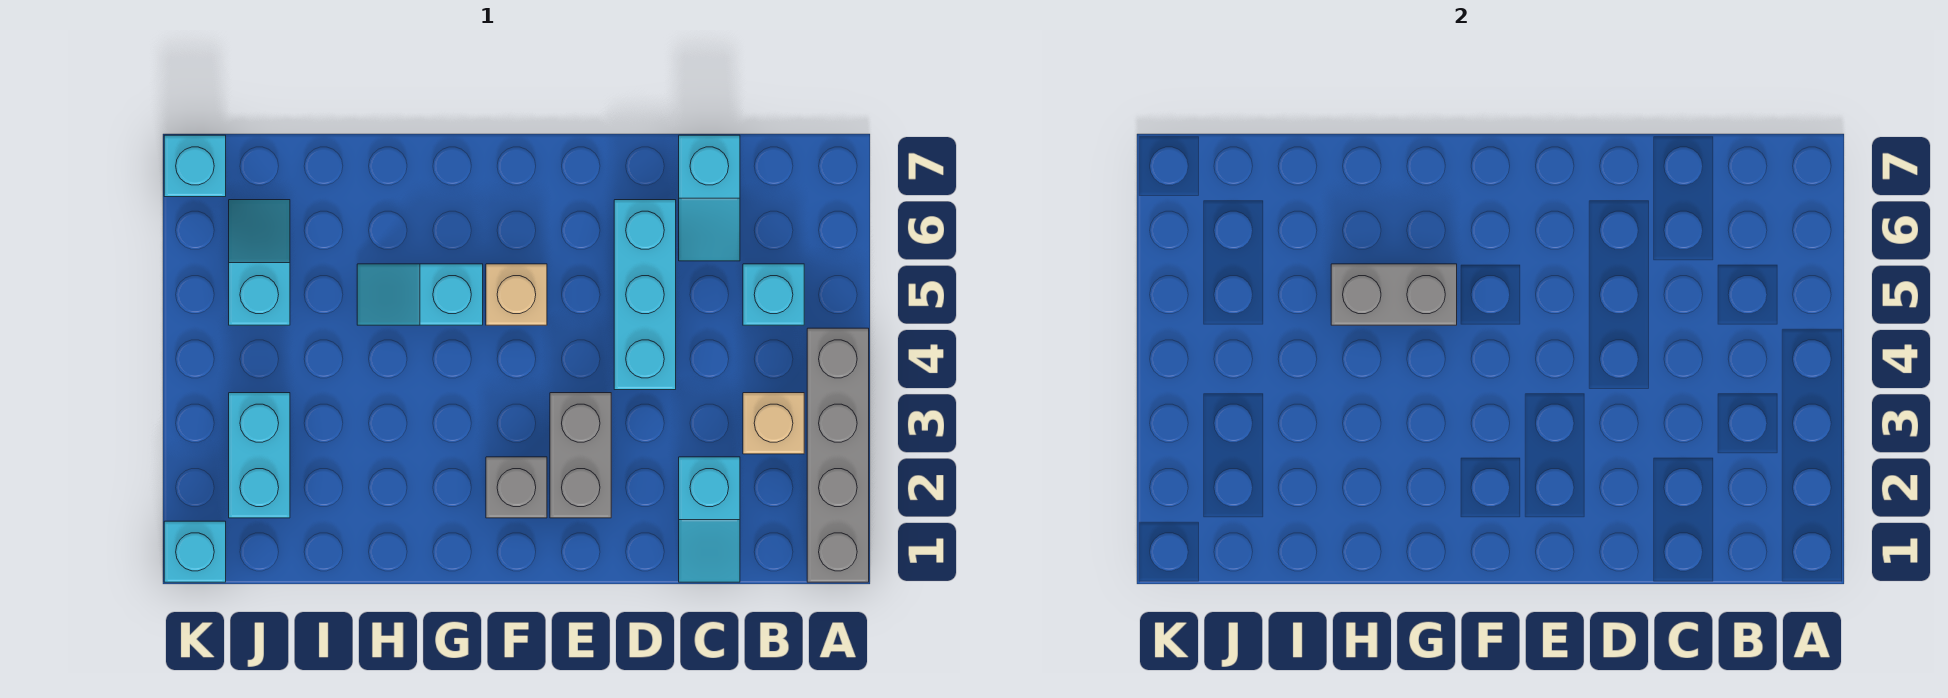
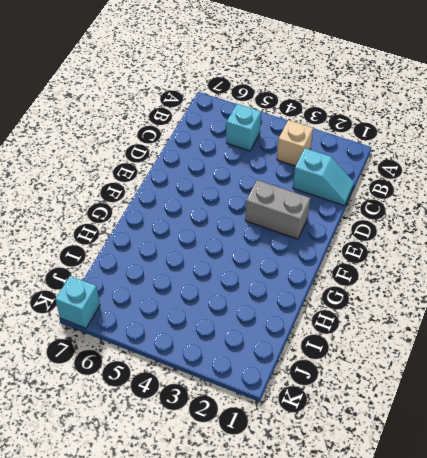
none -> grey 1x4 brick [807,328,869,582]
none -> cyan 1x2 slope [679,135,740,261]
none -> cyan 1x3 brick [614,200,676,390]

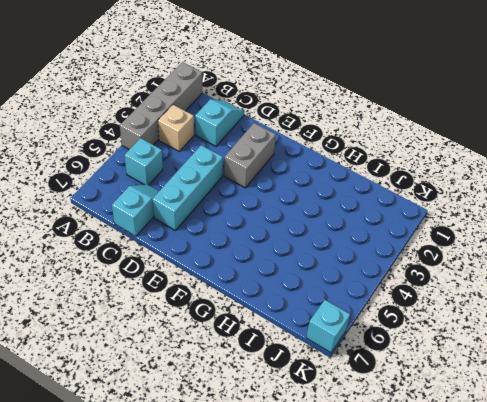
none -> grey 1x1 brick [486,457,547,518]
none -> tan 1x1 brick [486,264,547,325]
none -> cyan 1x2 slope [357,264,483,325]

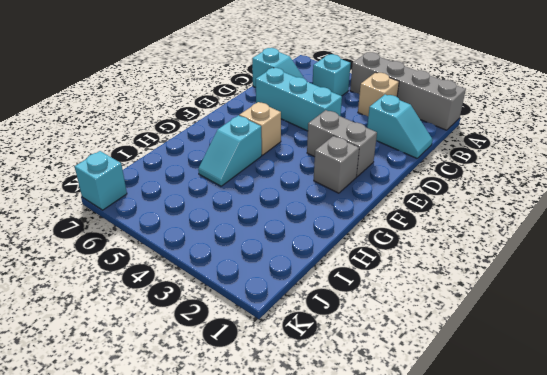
none -> cyan 1x2 brick [229,393,290,518]
none -> cyan 1x2 slope [229,200,290,325]
none -> cyan 1x1 brick [164,521,226,582]

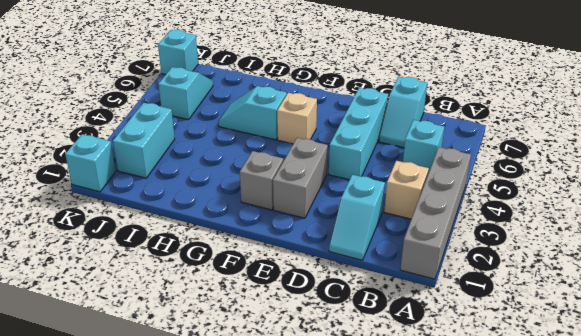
none -> grey 1x2 brick [1331,264,1457,325]

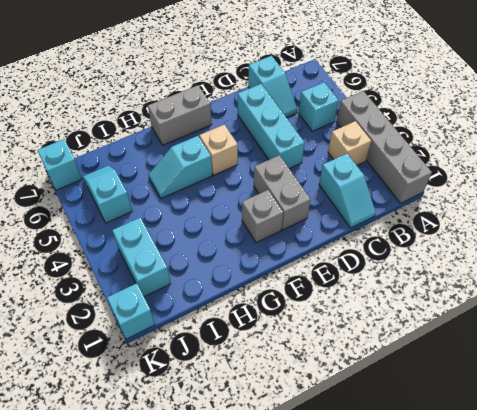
grey 1x2 brick [148,85,212,145] -> grey 1x2 brick moved to [1331,264,1457,325]

